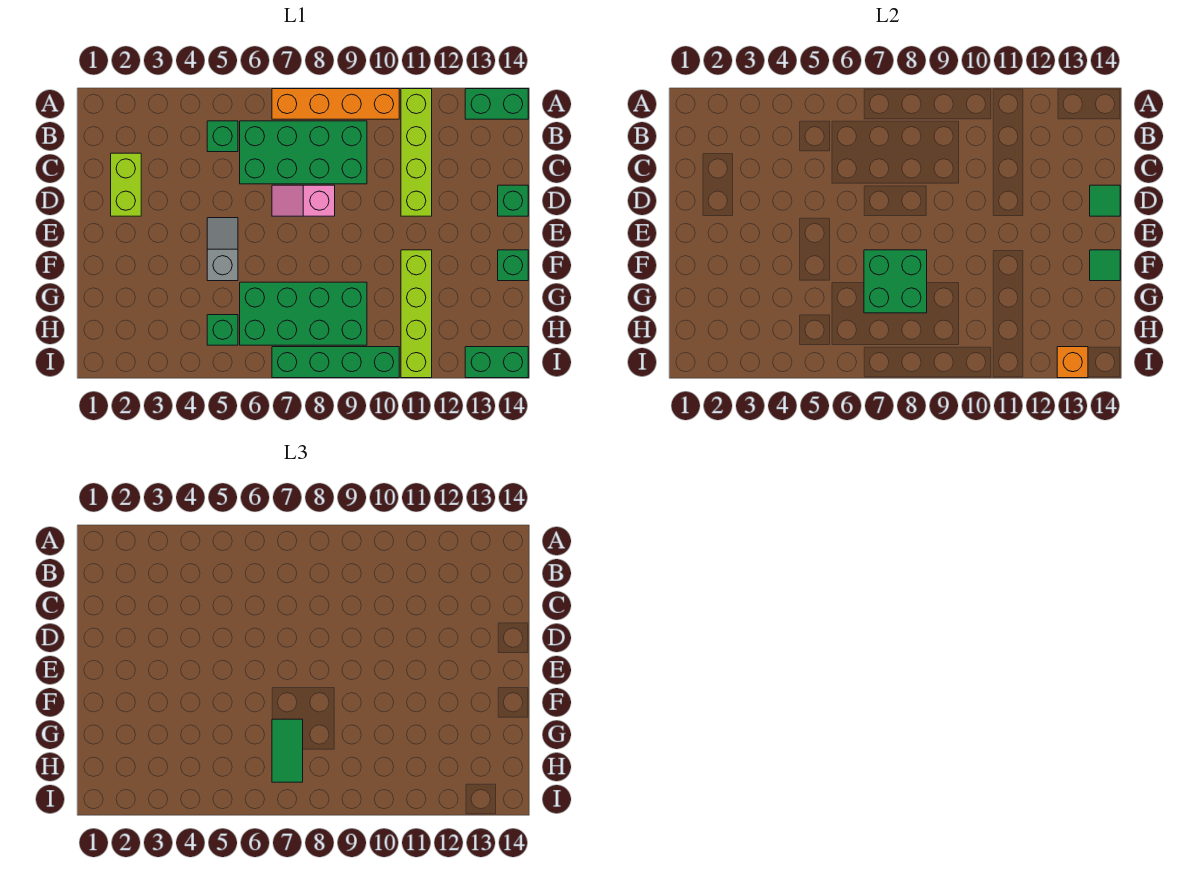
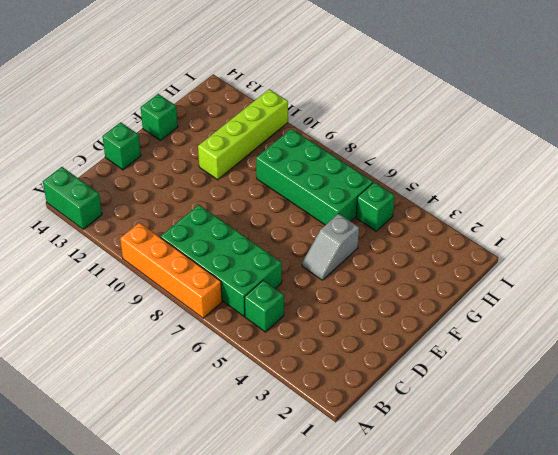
none -> lime 1x4 brick [401,89,432,216]
none -> lime 1x2 brick [111,153,141,216]
none -> pink 1x2 slope [272,185,335,216]

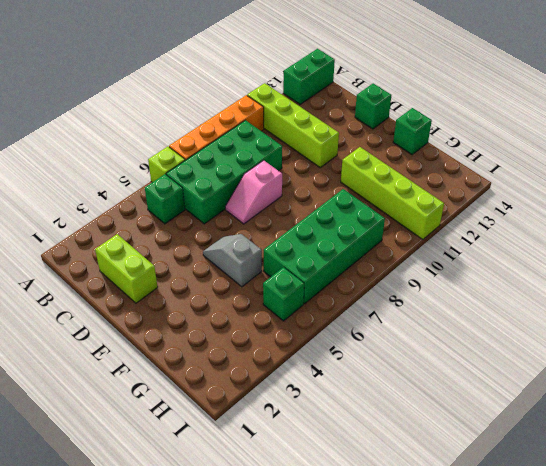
lime 1x1 brick [148,147,185,182] -> none
none -> green 1x4 brick [272,347,399,378]
none -> green 1x2 brick [465,347,528,378]
none -> green 1x1 tile [1090,185,1120,216]

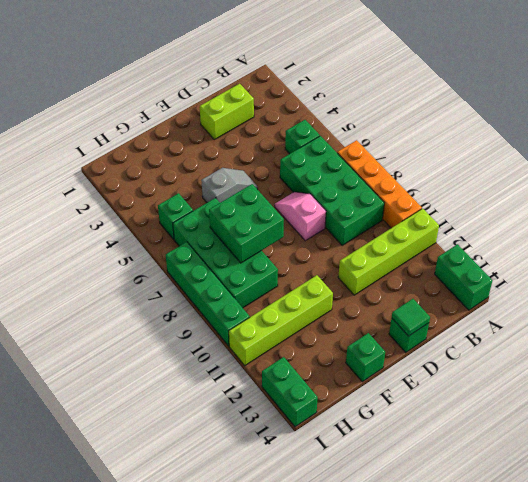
none -> green 1x1 tile [1090,250,1120,281]
none -> orange 1x1 brick [1057,347,1088,378]
none -> green 1x2 tile [272,719,303,782]

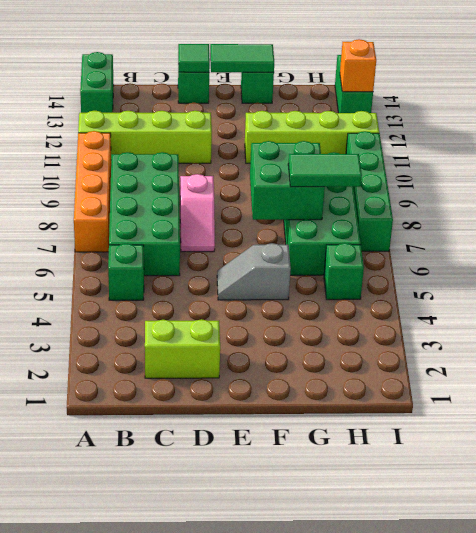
green 1x2 tile [210,44,274,73] -> green 1x1 tile [1090,250,1120,281]

